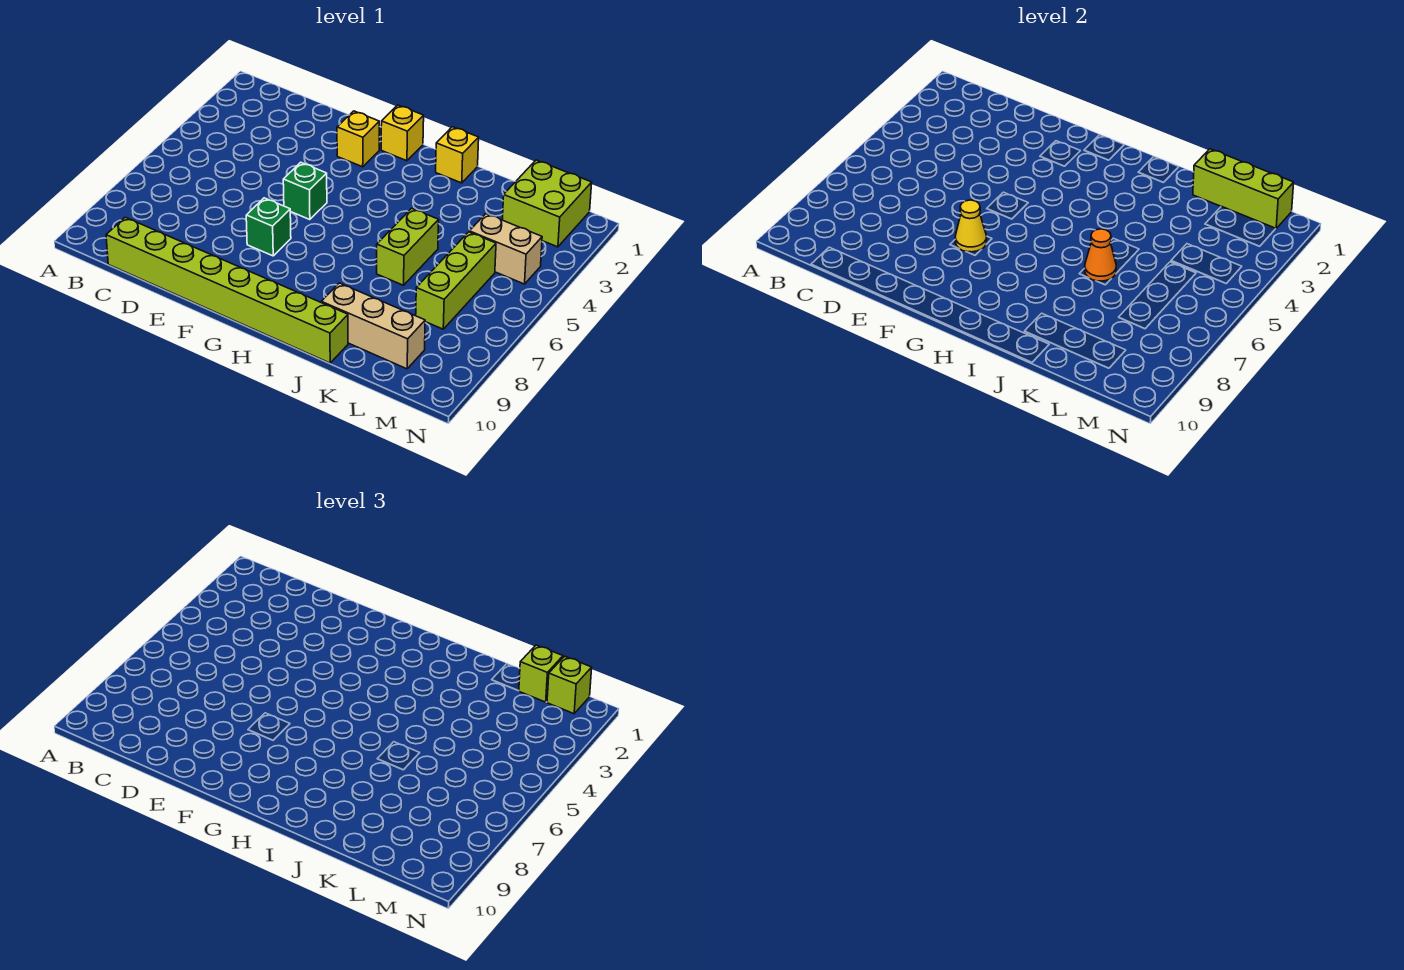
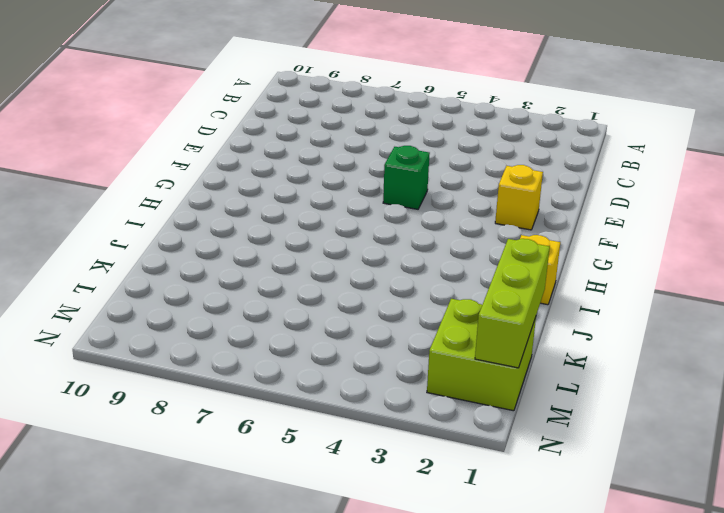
none -> lime 1x8 brick [106,217,348,363]
none -> green 1x1 brick [246,198,291,256]
none -> yellow 1x1 brick [381,105,424,161]

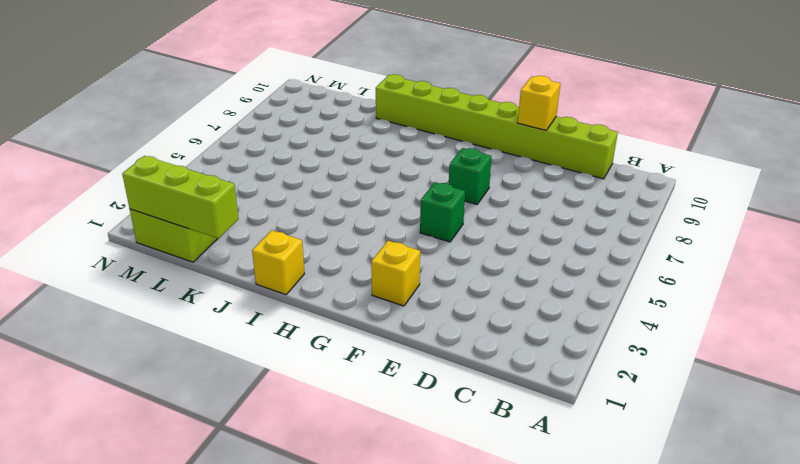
yellow 1x1 brick [518,76,560,130] -> yellow 1x1 brick moved to [381,105,424,161]
none -> lime 1x2 brick [377,208,439,285]
none -> tan 1x3 brick [321,283,425,369]
none -> tan 1x2 brick [469,214,542,284]

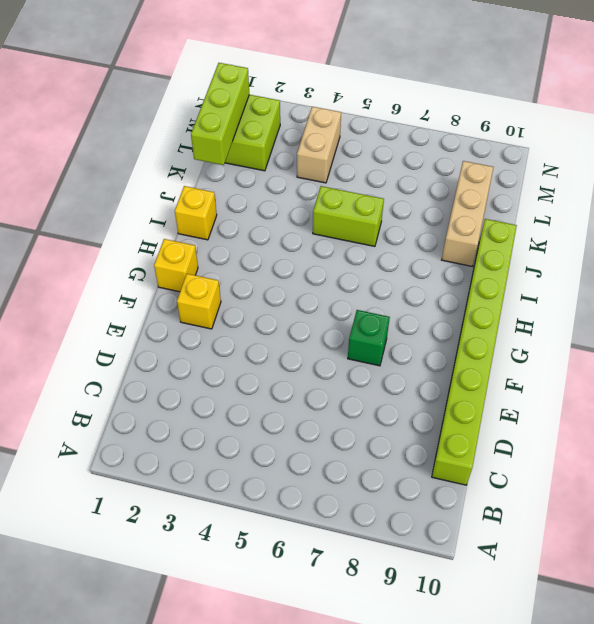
none -> green 1x1 brick [283,162,327,220]
none -> lime 1x3 brick [416,232,496,329]
none -> yellow 1x1 cone [955,200,987,252]

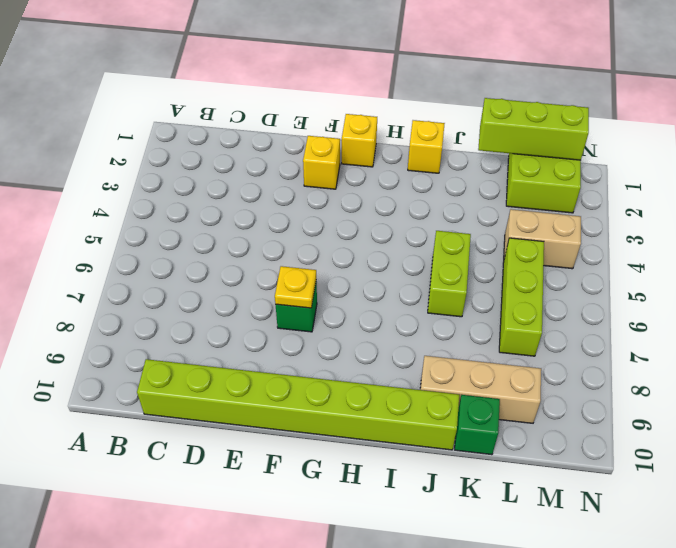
yellow 1x1 plate [275,266,316,308] -> yellow 1x1 cone [955,200,987,252]
green 1x1 brick [455,395,500,455] -> green 1x1 brick moved to [283,162,327,220]
none -> orange 1x1 cone [1085,229,1116,281]
none -> lime 1x1 brick [519,645,563,702]
none -> lime 1x1 brick [547,656,592,714]

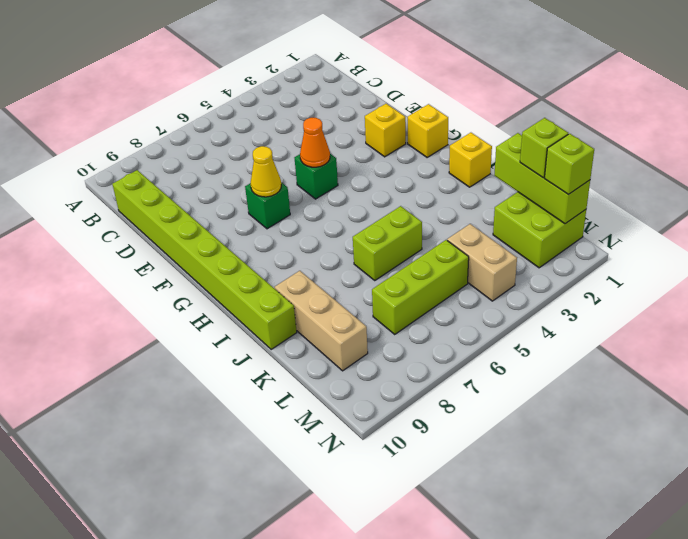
orange 1x1 cone [300,118,330,167] -> orange 1x1 cone moved to [1085,229,1116,281]

